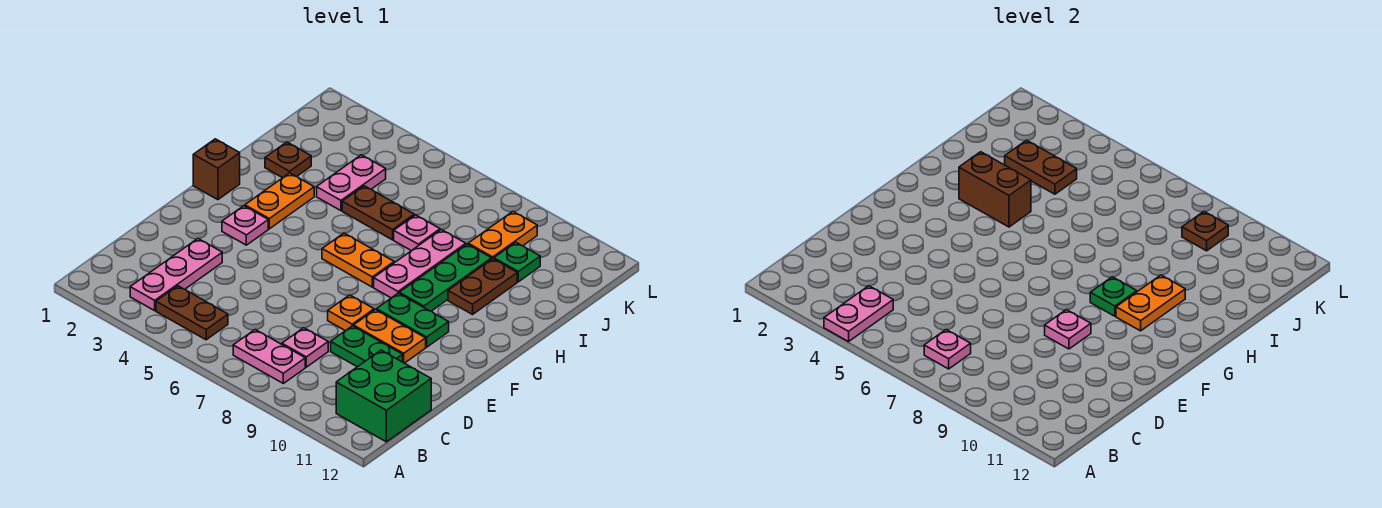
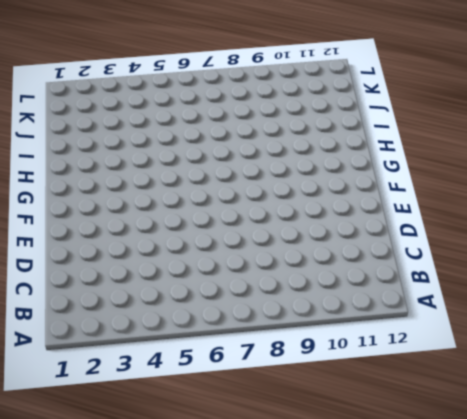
none -> pink 1x3 plate [130,239,222,311]
none -> brown 1x2 plate [156,286,228,340]
none -> pink 1x2 plate [233,330,305,383]
none -> green 2x2 brick [336,350,431,442]

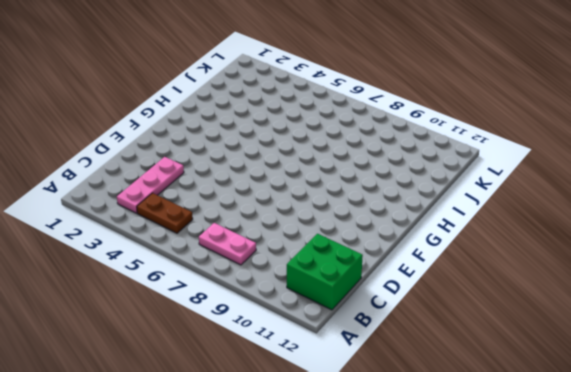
none -> pink 1x1 plate [282,328,328,367]
none -> green 1x2 plate [331,326,403,367]
none -> orange 1x1 plate [328,295,374,331]
none -> orange 1x2 plate [354,310,426,363]

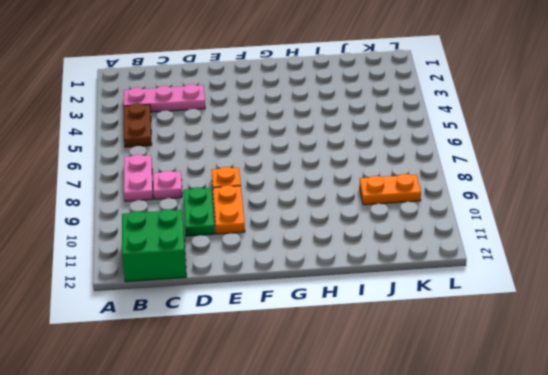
none -> pink 1x1 plate [222,206,268,245]
none -> green 1x2 plate [376,293,449,347]
none -> brown 1x1 brick [193,139,240,200]
none -> orange 1x2 plate [245,173,314,229]

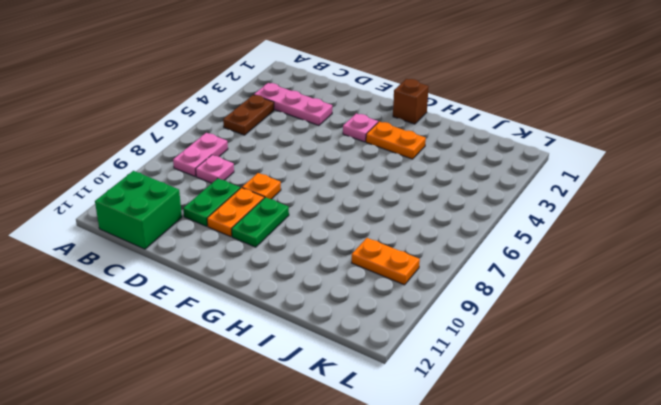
none -> orange 1x2 plate [322,233,394,287]
none -> pink 1x3 plate [374,230,466,298]
none -> green 1x3 plate [399,244,492,311]
none -> brown 1x2 plate [448,259,517,314]

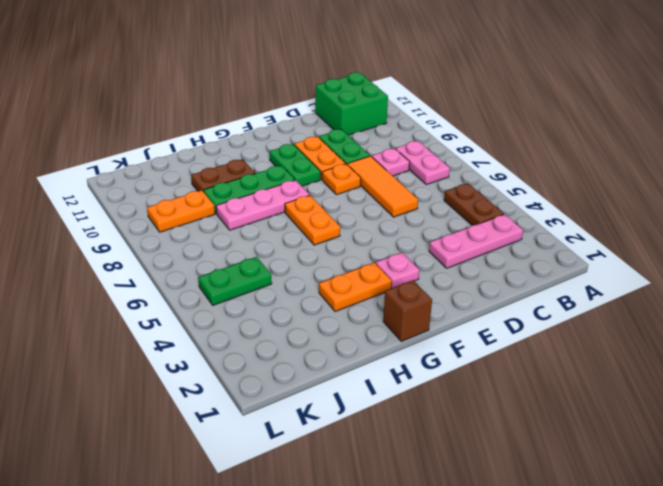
orange 1x3 tile [347,156,418,217] -> none
green 1x2 plate [198,257,272,305] -> none
none -> brown 1x1 plate [265,142,311,178]
none -> pink 1x2 plate [317,155,386,211]
none -> brown 1x2 plate [342,186,414,240]
none -> pink 1x1 plate [394,215,440,251]

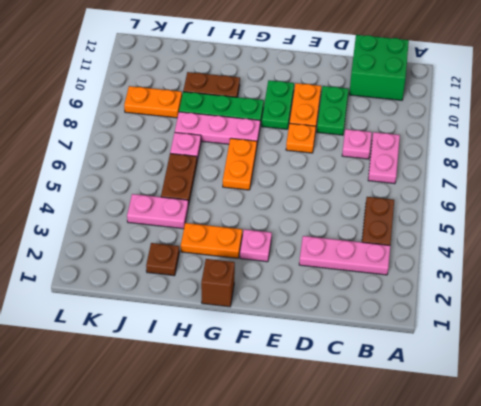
none -> green 1x1 plate [494,242,540,282]
none -> pink 1x2 plate [824,286,893,342]
none -> pink 1x1 plate [924,330,971,369]
none -> pink 1x1 plate [1045,310,1091,349]

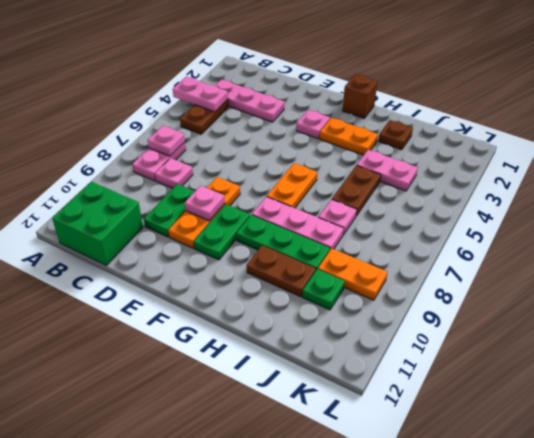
none -> green 1x1 plate [1090,277,1137,316]
none -> orange 1x2 plate [1116,275,1185,331]
none -> brown 1x2 brick [959,152,1031,227]
none -> brown 1x2 plate [1005,140,1077,194]

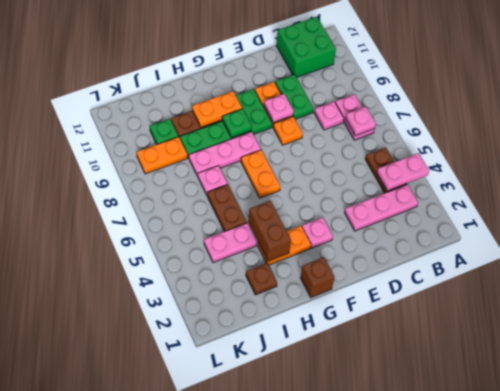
none -> brown 1x2 plate [1005,140,1077,194]
none -> brown 1x1 plate [1182,212,1228,251]

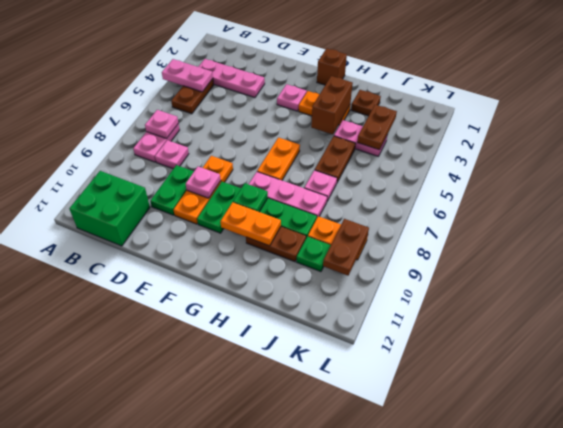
brown 1x2 plate [323,219,369,275] -> brown 1x1 plate [1182,212,1228,251]

